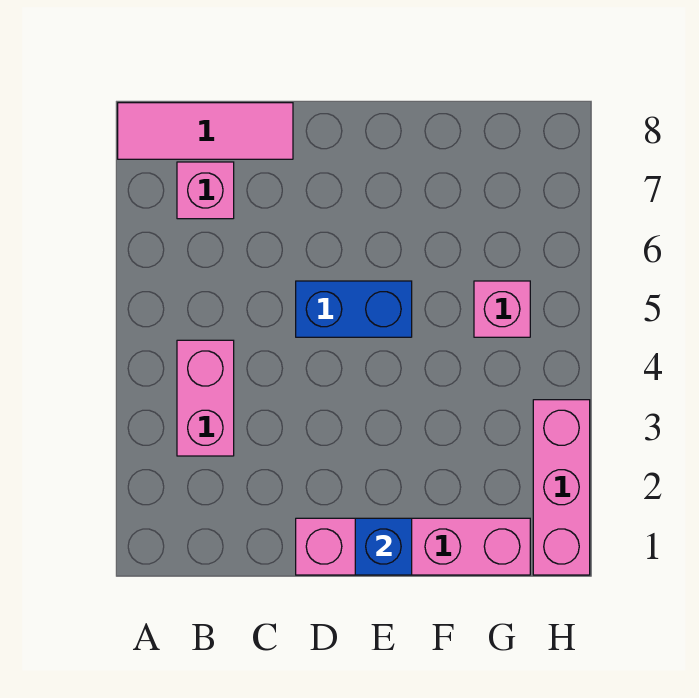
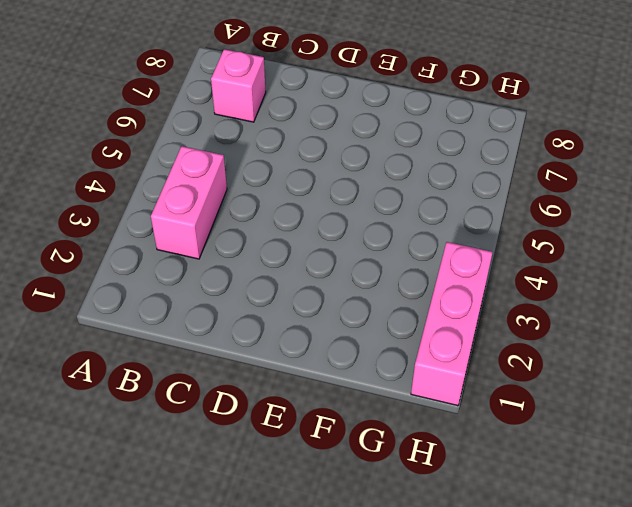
none -> pink 1x3 tile [118,103,293,159]
none -> pink 1x4 brick [296,518,530,575]

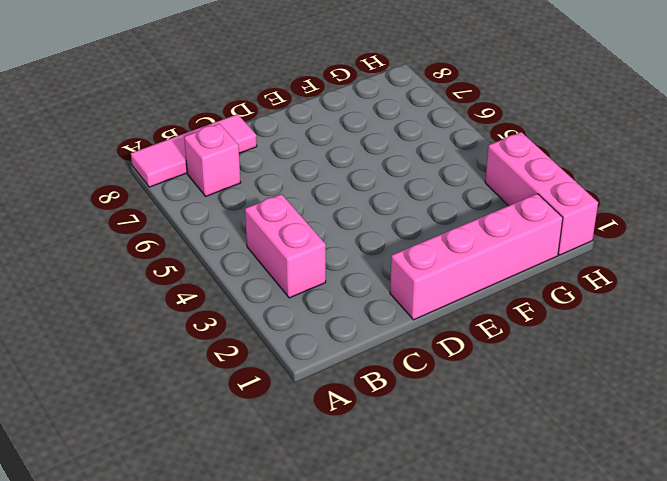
none -> blue 1x2 brick [296,281,412,337]
none -> pink 1x1 brick [474,281,530,337]

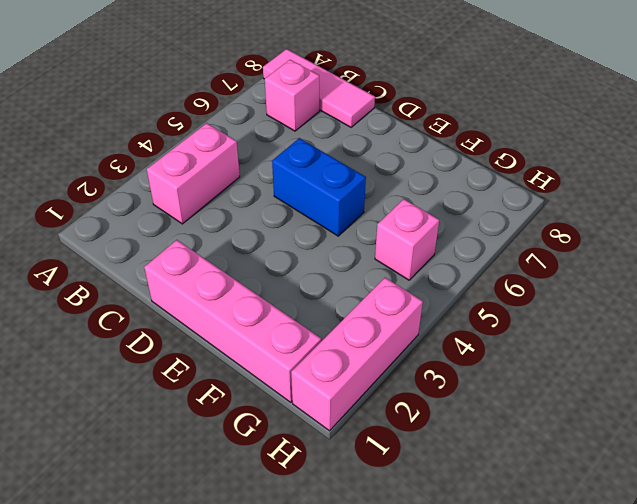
none -> blue 1x1 brick [355,518,412,575]

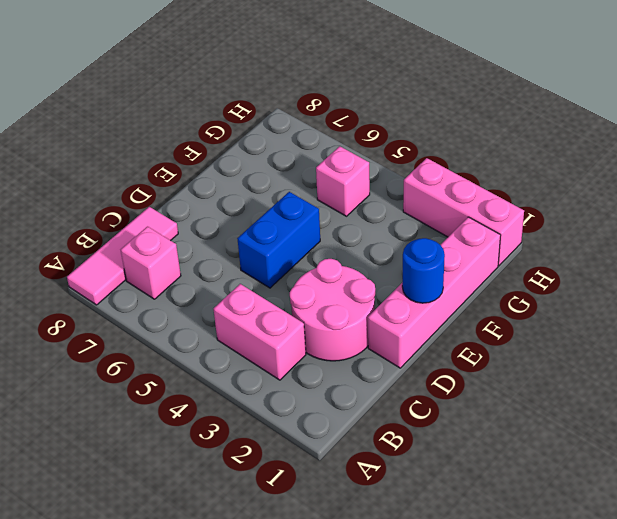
pink 2x2 round brick [290,259,375,361] -> none
blue 1x1 round brick [402,238,445,303] -> blue 1x1 brick [355,518,412,575]

